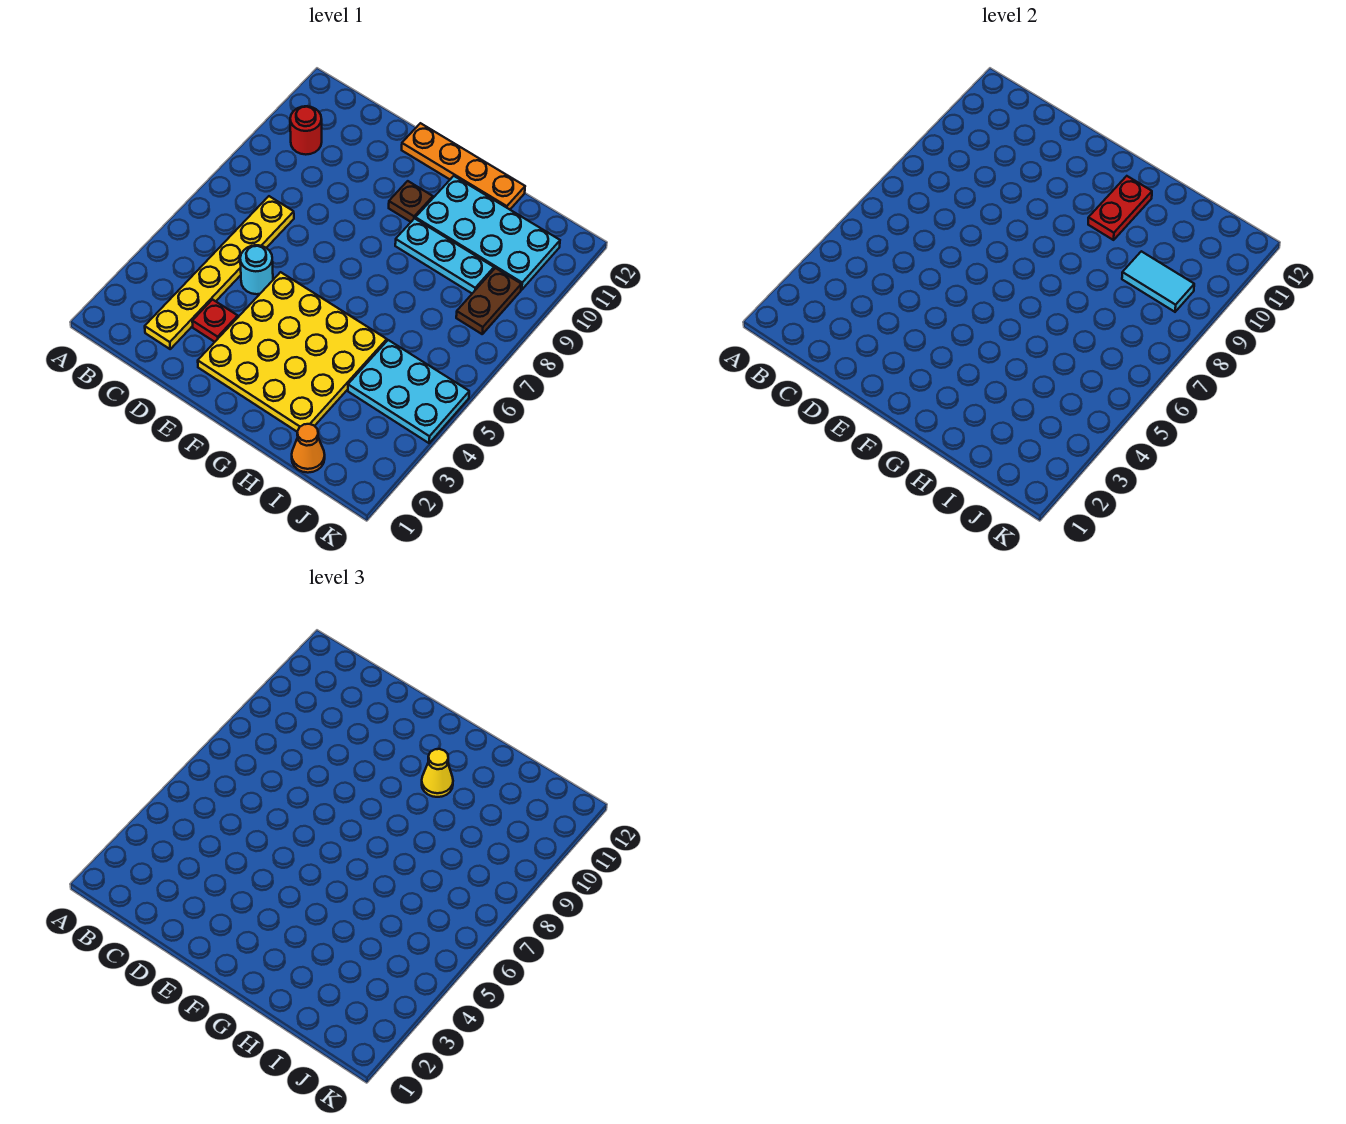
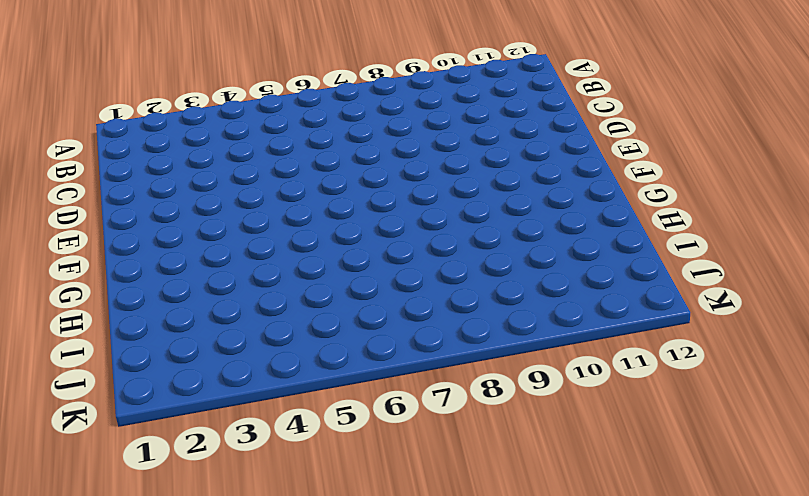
none -> red 1x1 round brick [290,106,322,155]
none -> yellow 1x6 plate [145,196,294,349]
none -> red 1x1 plate [192,300,238,342]

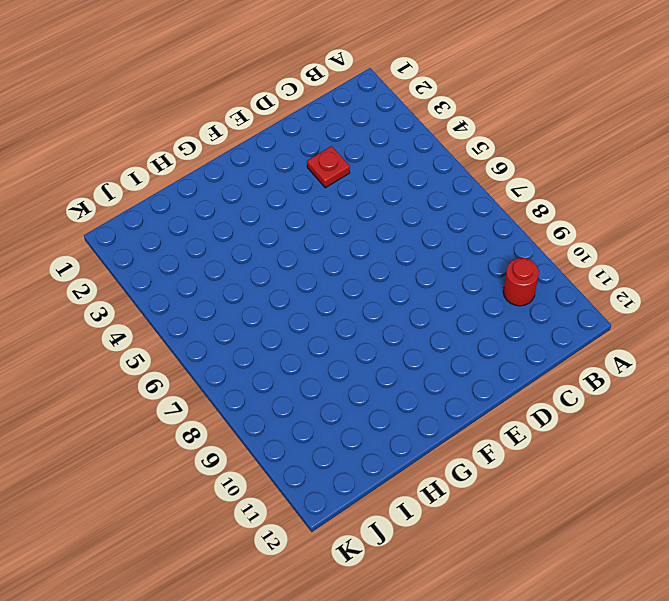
none -> yellow 1x6 plate [145,196,294,349]
none -> cyan 1x1 round brick [240,245,273,294]
none -> yellow 4x4 plate [198,272,387,431]

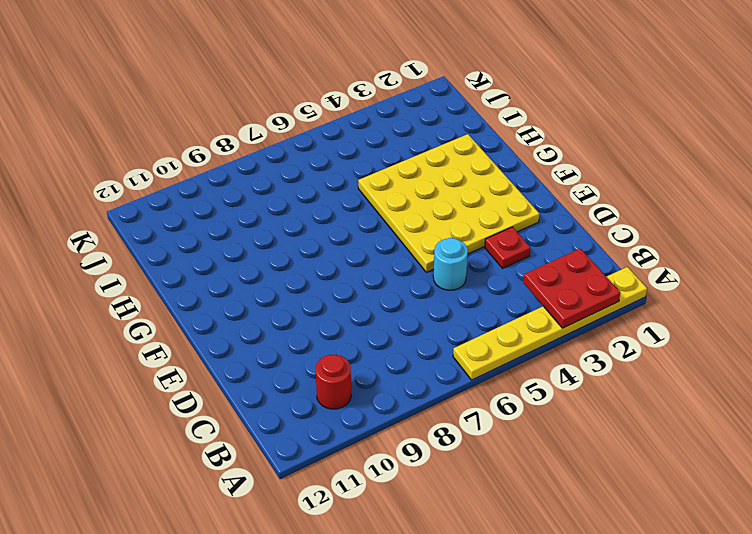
yellow 1x6 plate [453,267,647,380] -> yellow 1x6 plate moved to [145,196,294,349]
red 2x2 plate [524,248,620,328] -> none
none -> orange 1x4 plate [402,123,525,209]
none -> brown 1x1 plate [389,181,433,222]
none -> cyan 1x3 plate [395,218,494,293]

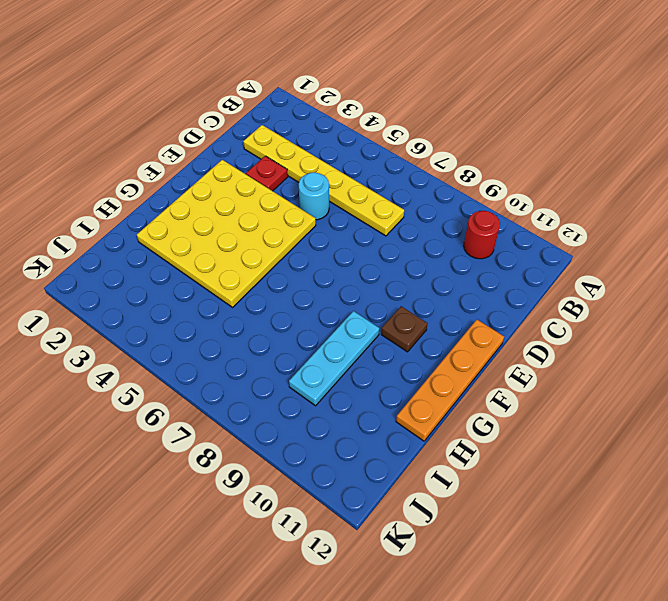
none -> cyan 2x4 plate [415,176,560,290]
none -> orange 1x1 cone [292,424,325,473]
none -> cyan 2x3 plate [348,340,469,443]

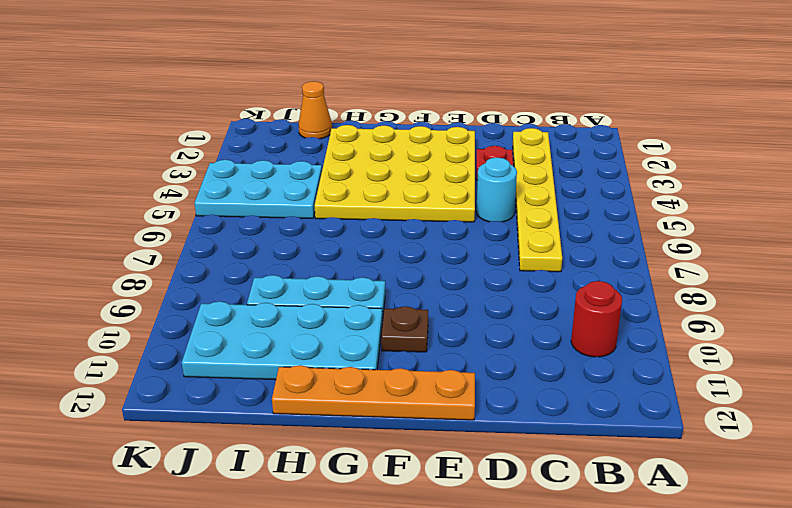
none -> brown 1x2 plate [456,268,521,334]
none -> red 1x2 plate [1088,176,1152,240]
none -> cyan 1x2 tile [1122,251,1194,312]

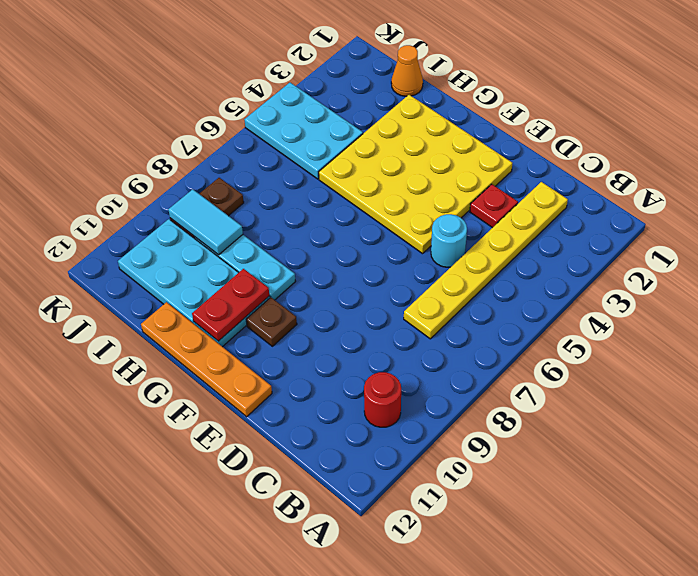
none -> yellow 1x1 cone [422,749,453,797]

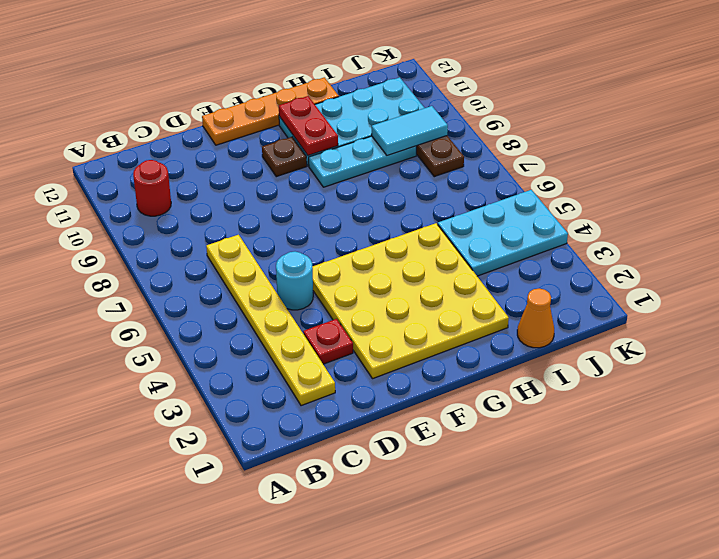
none -> yellow 1x1 cone [422,749,453,797]

